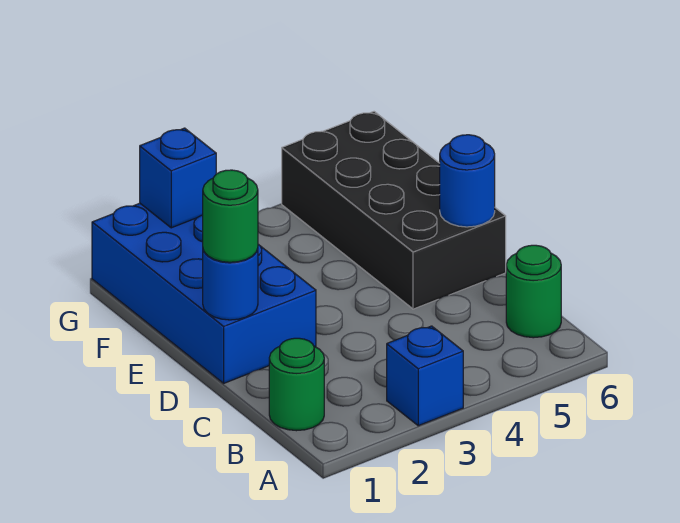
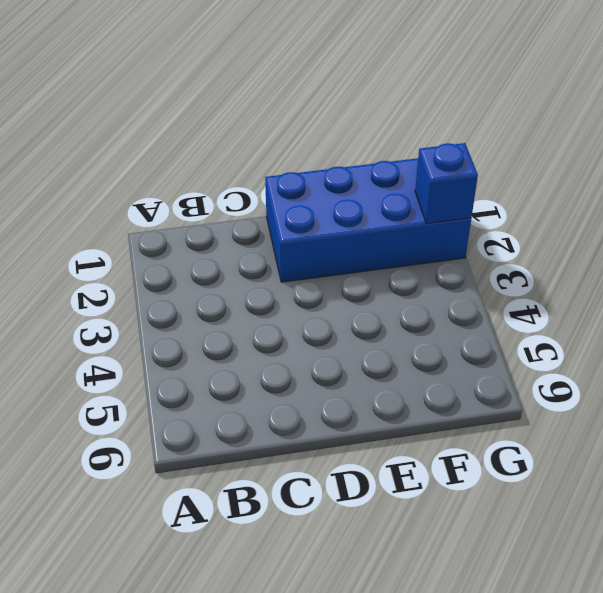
none -> blue 1x1 brick [387,326,463,426]
none -> green 1x1 round brick [269,338,324,431]

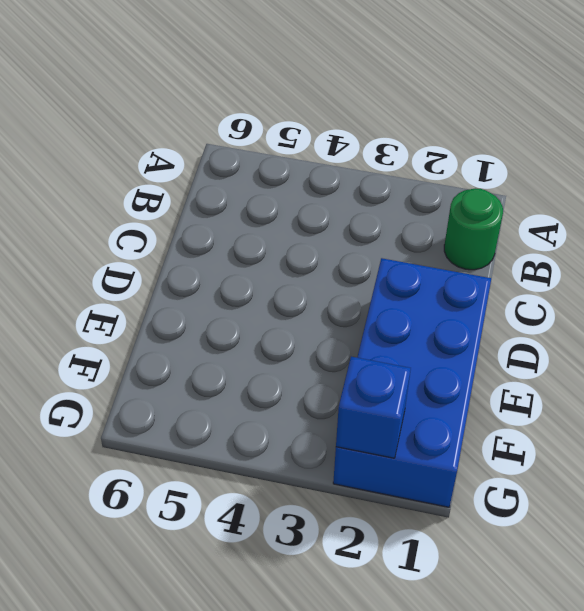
none -> blue 1x1 brick [387,326,463,426]
none -> green 1x1 round brick [506,245,561,338]

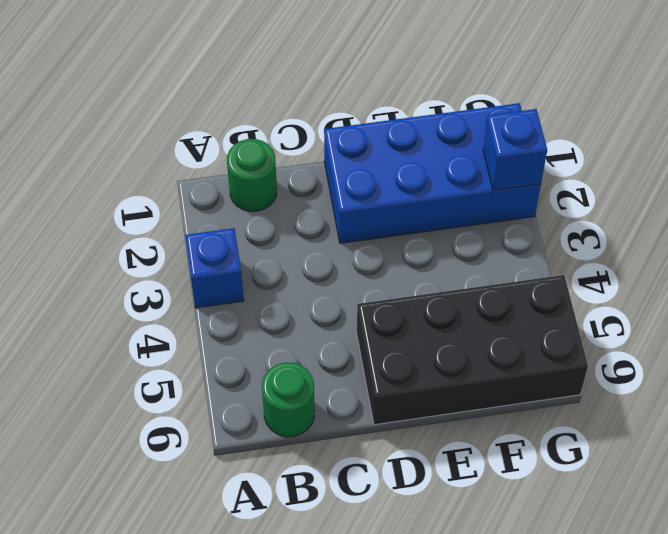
none -> blue 1x1 round brick [203,249,258,320]
none -> blue 1x1 round brick [440,135,495,227]

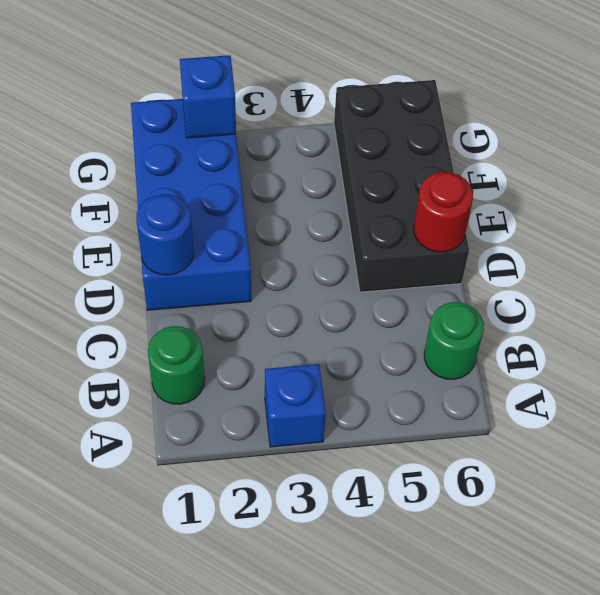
red 1x1 round brick [414,172,473,252] -> blue 1x1 round brick [440,135,495,227]
none -> green 1x1 round brick [203,170,258,262]

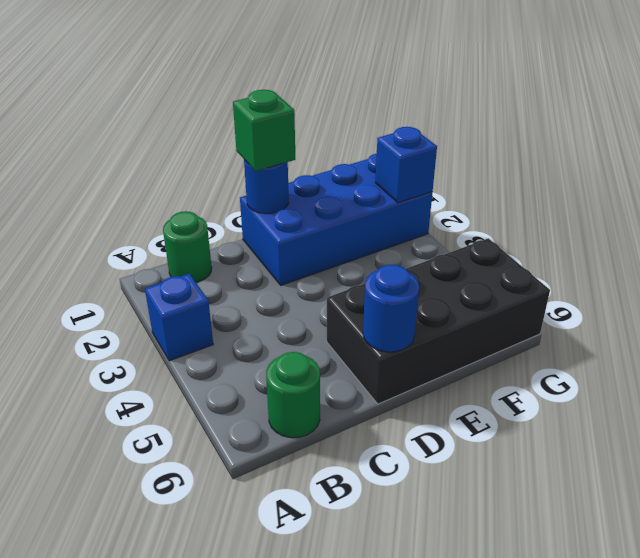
green 1x1 brick [233,90,295,171] -> green 1x1 round brick [203,170,258,262]

